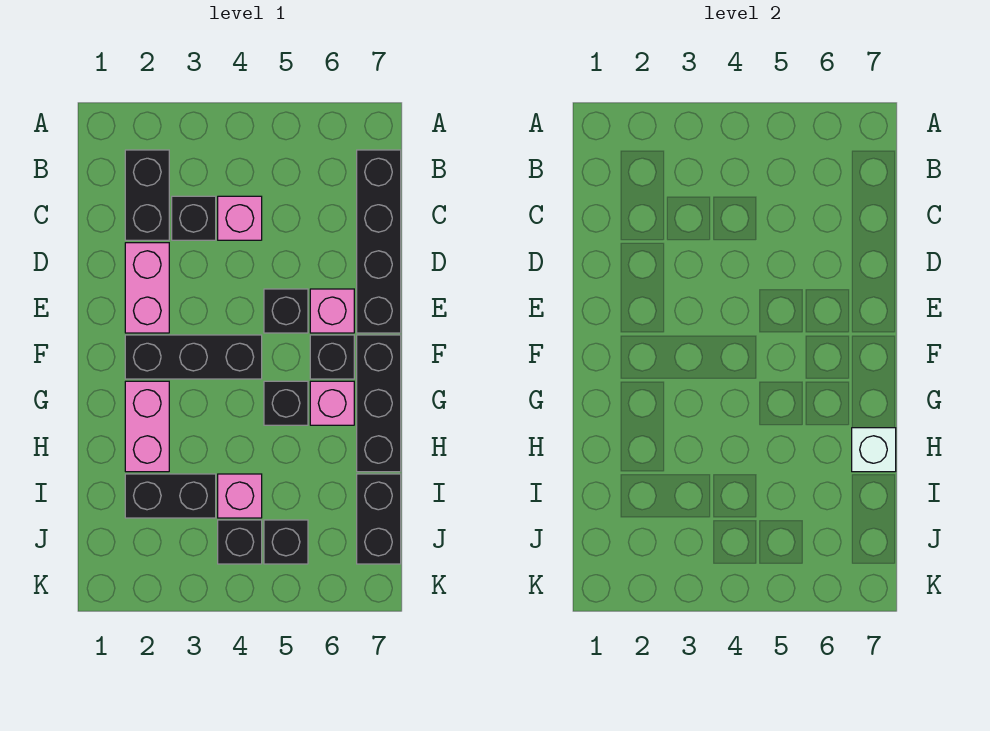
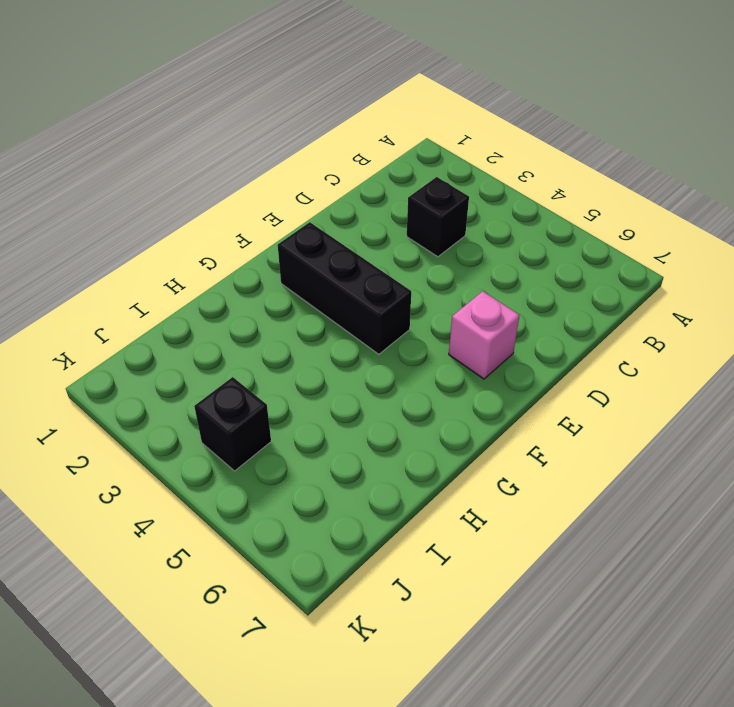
none -> black 1x2 brick [125,150,169,240]
none -> black 1x4 brick [357,150,401,333]
none -> pink 1x1 brick [218,196,262,240]

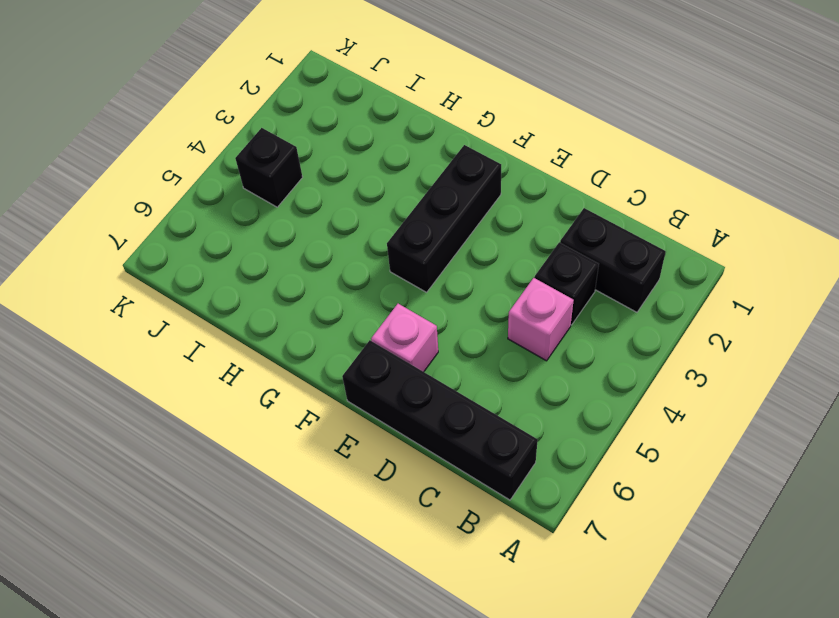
none -> pink 1x2 brick [125,243,169,333]
none -> black 1x1 brick [264,289,308,333]
none -> black 1x1 brick [310,335,354,379]

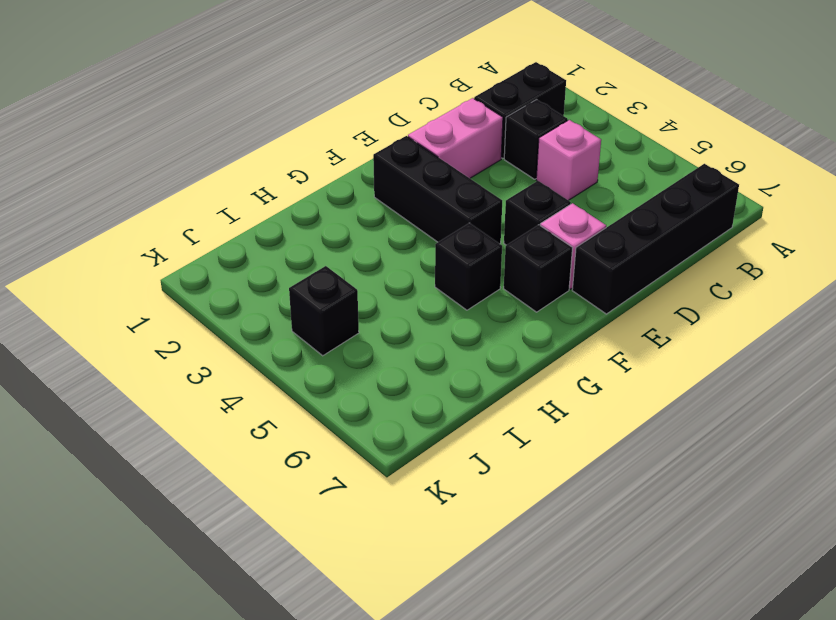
none -> black 1x3 brick [357,335,401,472]
none -> pink 1x2 brick [125,381,169,472]
none -> pink 1x1 brick [310,381,354,425]

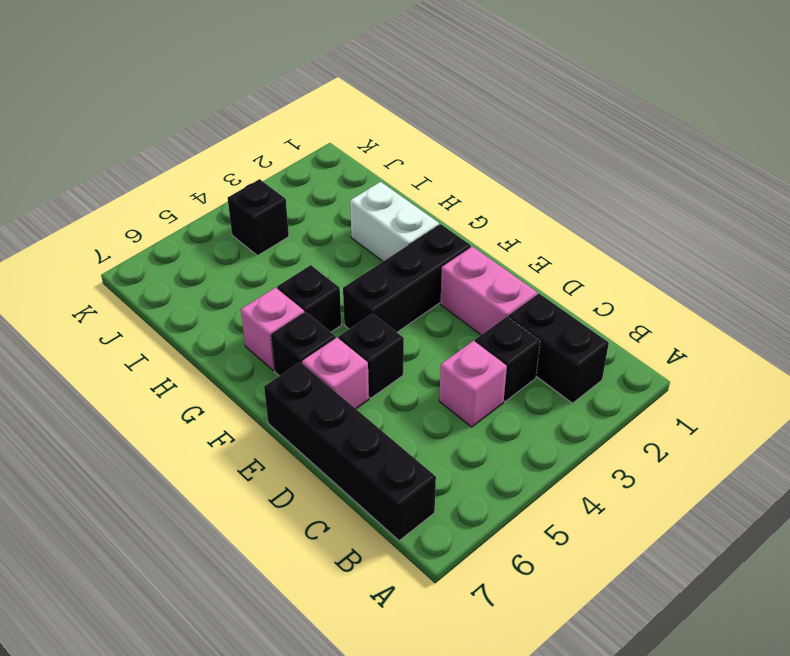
white 1x2 brick [350,182,439,261] -> pink 1x2 brick [125,381,169,472]
none -> black 1x3 brick [357,335,401,472]
none -> black 1x2 brick [125,474,216,518]
none -> pink 1x1 brick [218,474,262,518]

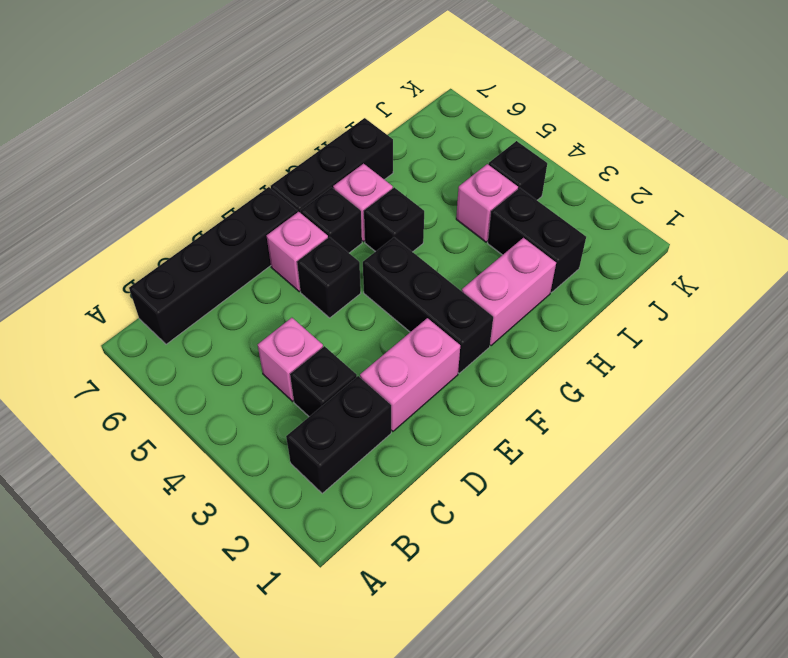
none -> black 1x2 brick [357,474,401,564]
none -> black 1x1 brick [264,520,308,564]
none -> white 1x1 brick [852,428,896,472]

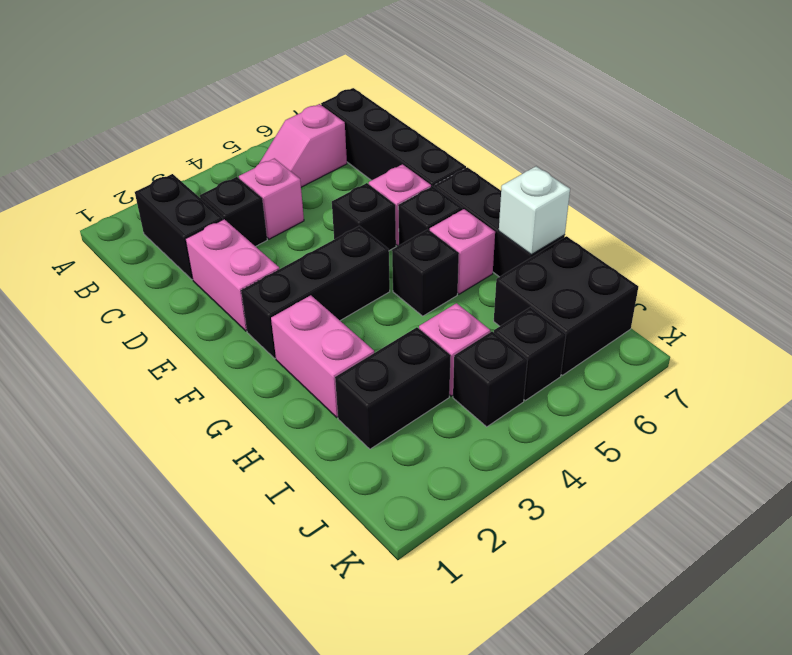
pink 1x2 slope [259,104,347,187] -> none
black 2x2 brick [494,236,638,375] -> black 1x2 brick [357,474,401,564]

